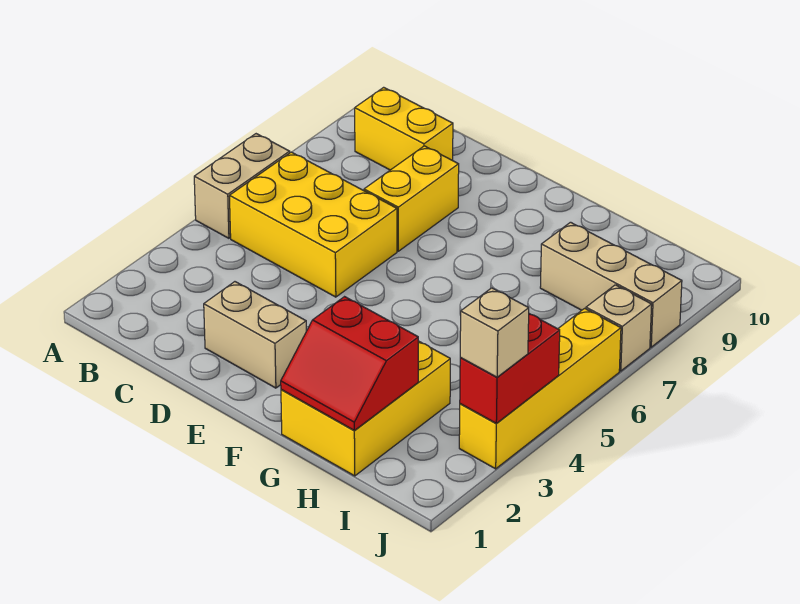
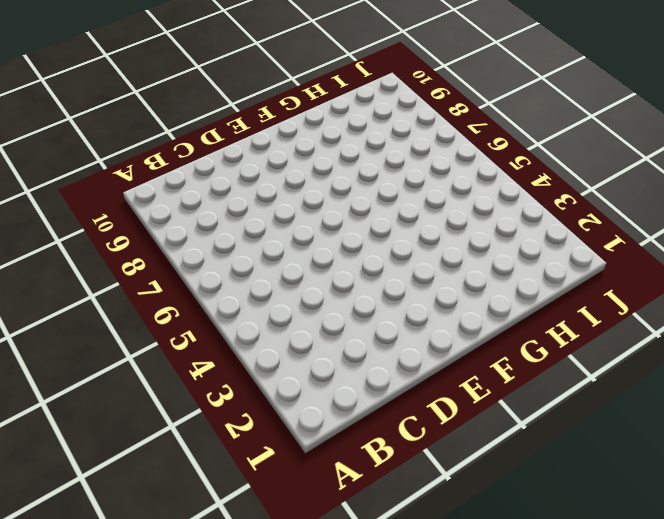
none -> tan 1x2 brick [194,134,290,238]
none -> yellow 2x3 brick [230,152,397,297]
none -> yellow 1x2 brick [355,87,453,170]

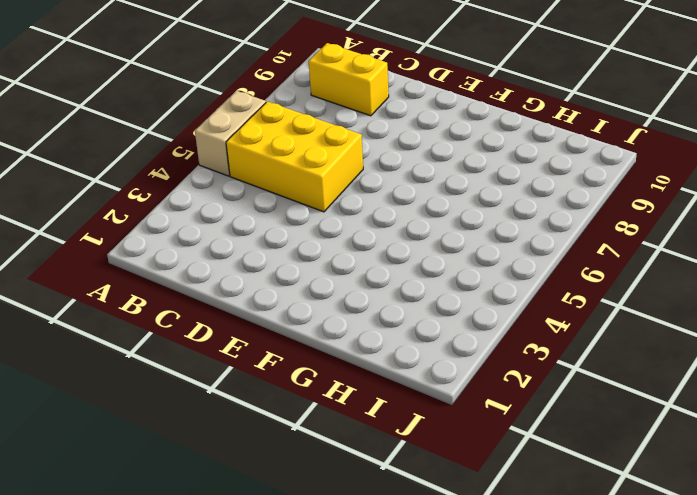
none -> tan 1x2 brick [204,282,306,388]
none -> yellow 1x2 brick [364,146,459,251]
none -> yellow 2x3 brick [281,341,450,476]

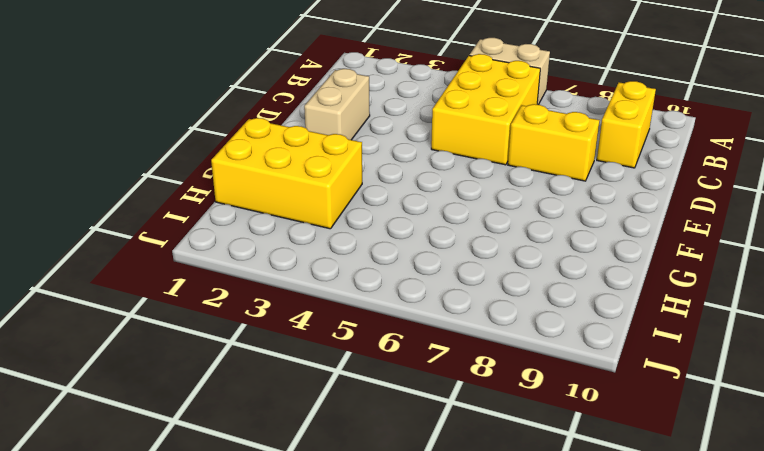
none -> tan 1x3 brick [540,222,682,347]
none -> yellow 1x4 brick [459,308,621,469]
none -> tan 1x1 brick [586,285,652,371]

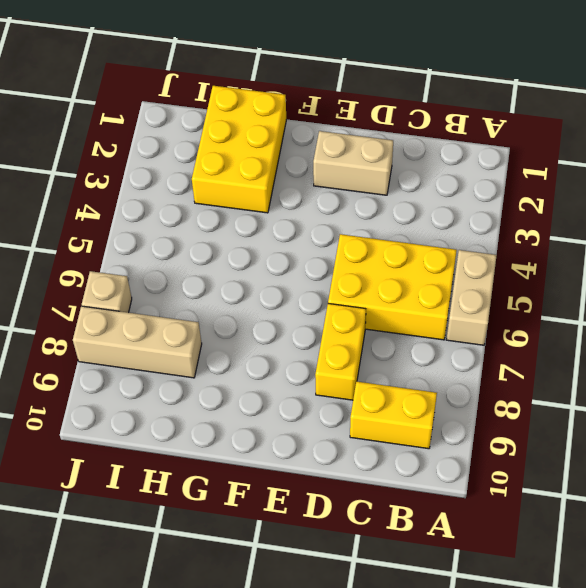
none -> yellow 1x4 brick [459,308,621,469]
none -> red 2x2 slope [281,297,418,430]
none -> red 1x2 brick [460,314,560,423]

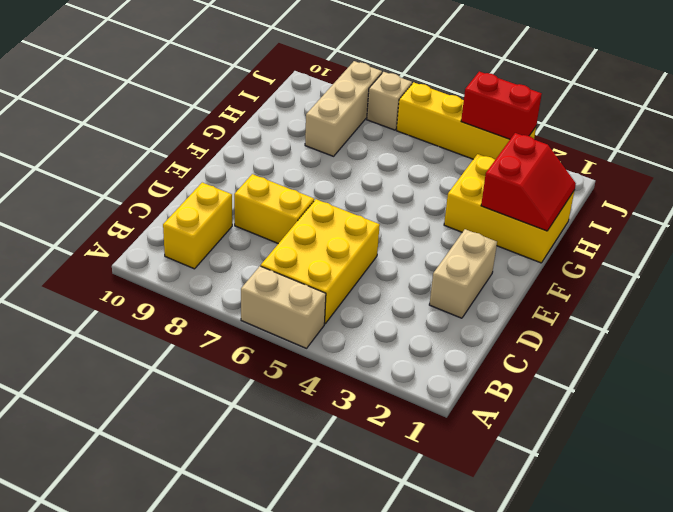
none -> tan 1x1 brick [460,288,529,377]

